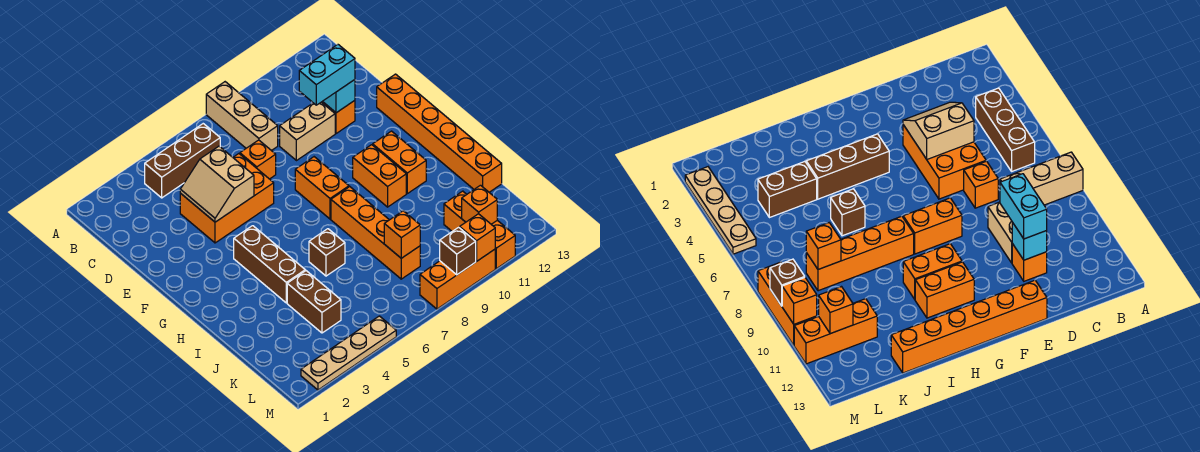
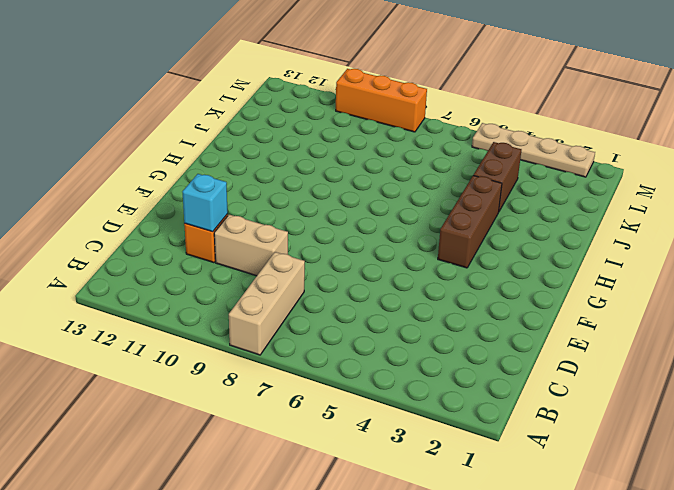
none -> brown 1x3 brick [145,124,220,198]
none -> orange 2x3 brick [180,154,274,243]
none -> orange 1x1 brick [240,140,276,179]

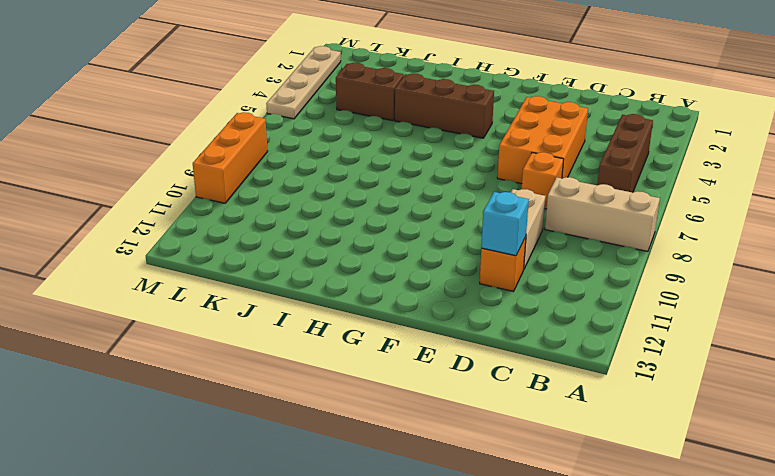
none -> orange 1x6 brick [377,74,502,192]
none -> orange 1x2 brick [295,157,349,219]
none -> orange 1x2 brick [353,145,406,207]

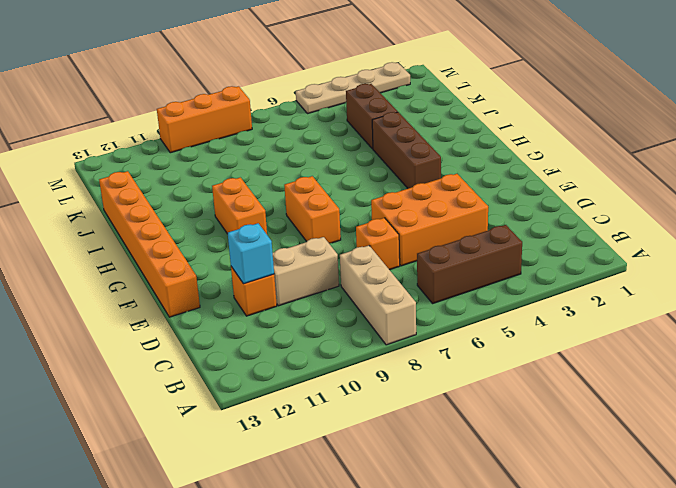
none -> orange 1x2 brick [373,131,426,194]
none -> orange 1x4 brick [331,187,420,279]
none -> brown 1x1 brick [309,229,345,276]

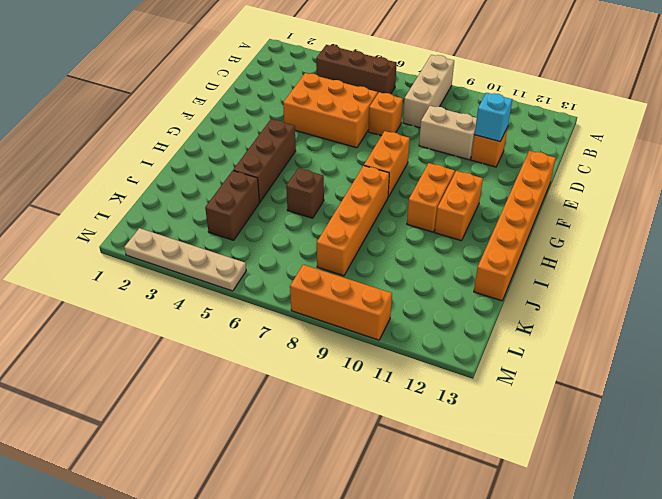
none -> orange 1x3 brick [444,191,515,269]
none -> tan 2x2 slope [180,146,254,222]
none -> orange 1x1 brick [384,211,420,258]

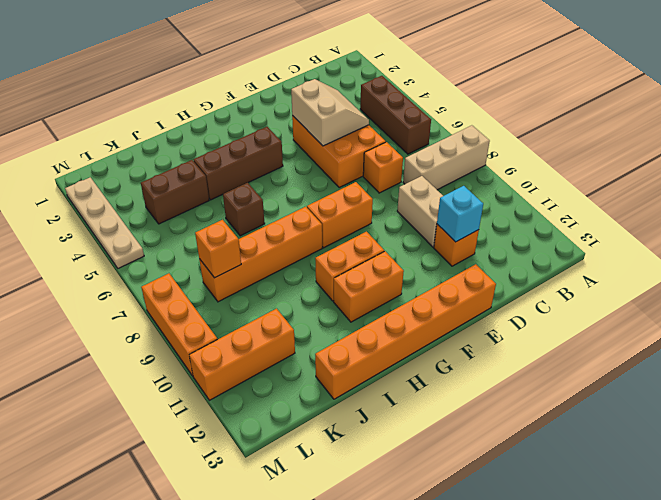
tan 2x2 slope [291,79,369,146] -> tan 2x2 slope turned to [180,146,254,222]
none -> orange 1x1 brick [462,185,497,224]
none -> brown 1x1 brick [440,227,476,275]
none -> orange 1x1 brick [460,214,495,261]

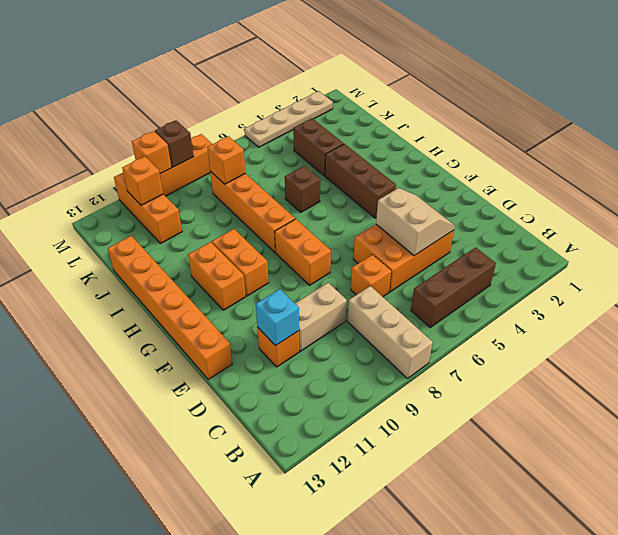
none -> cyan 1x2 brick [299,45,355,105]

